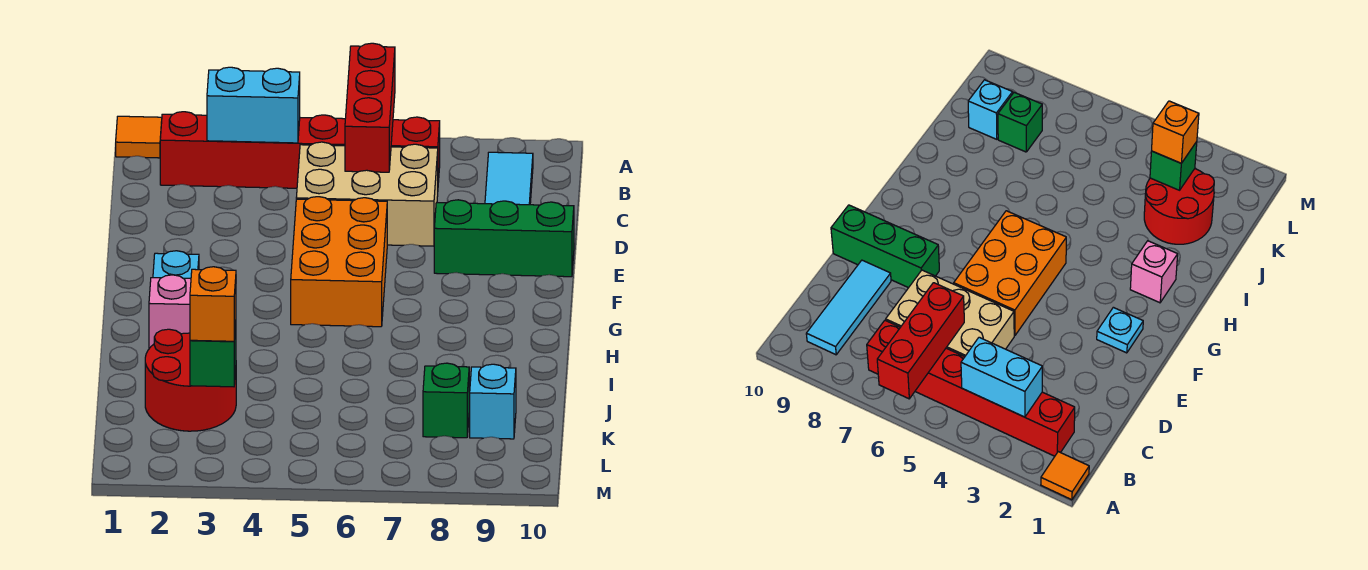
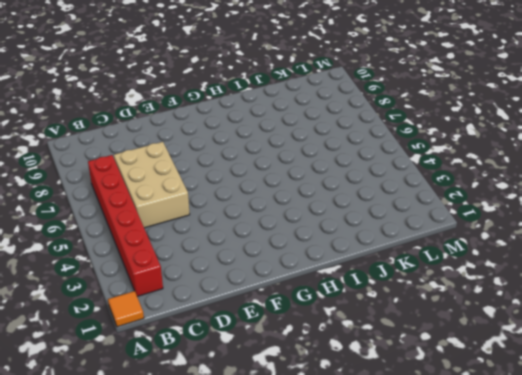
none -> cyan 1x3 tile [485,152,533,205]
none -> orange 2x3 brick [291,197,387,327]
none -> green 1x3 brick [434,200,574,277]

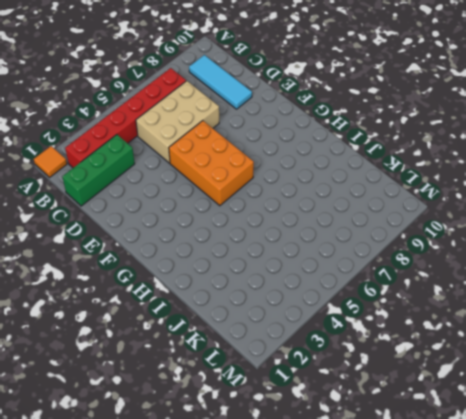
green 1x3 brick [62,135,135,206] -> green 1x3 brick moved to [434,200,574,277]
none -> cyan 1x1 plate [153,251,199,279]
none -> pink 1x1 brick [149,275,191,348]
none -> red 2x2 round brick [145,329,236,431]

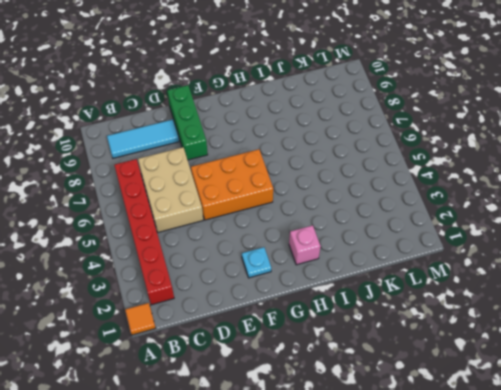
none -> red 2x2 round brick [145,329,236,431]
none -> green 1x1 brick [423,363,469,438]
none -> cyan 1x1 brick [470,364,516,439]

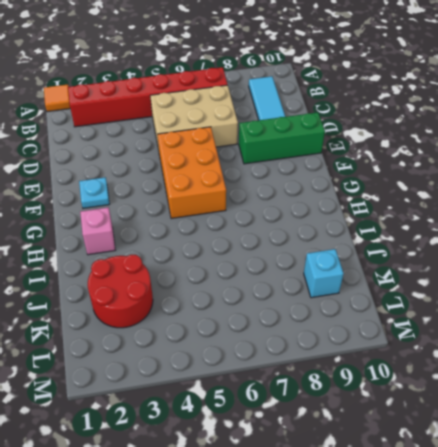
none -> green 1x1 brick [423,363,469,438]
none -> red 1x3 brick [345,43,395,172]
none -> cyan 1x2 brick [207,67,300,143]

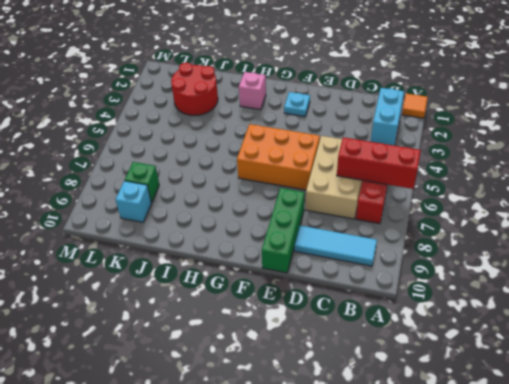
none -> green 1x1 brick [190,325,236,387]
none -> orange 1x1 brick [190,267,236,341]

